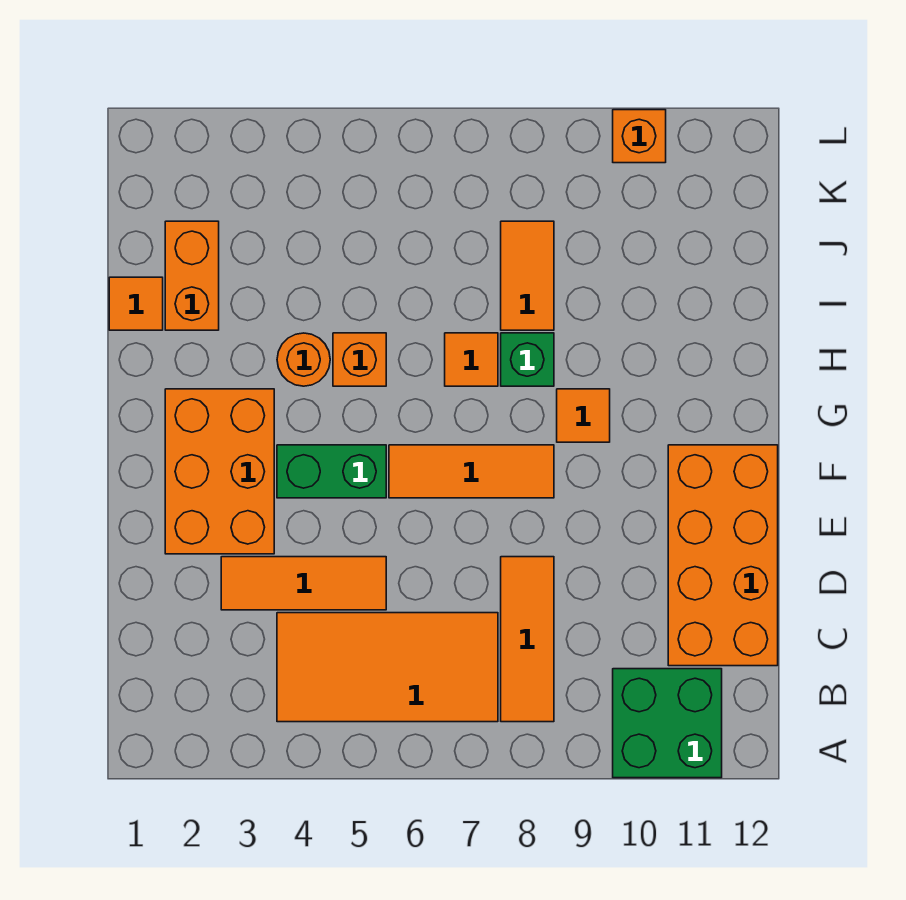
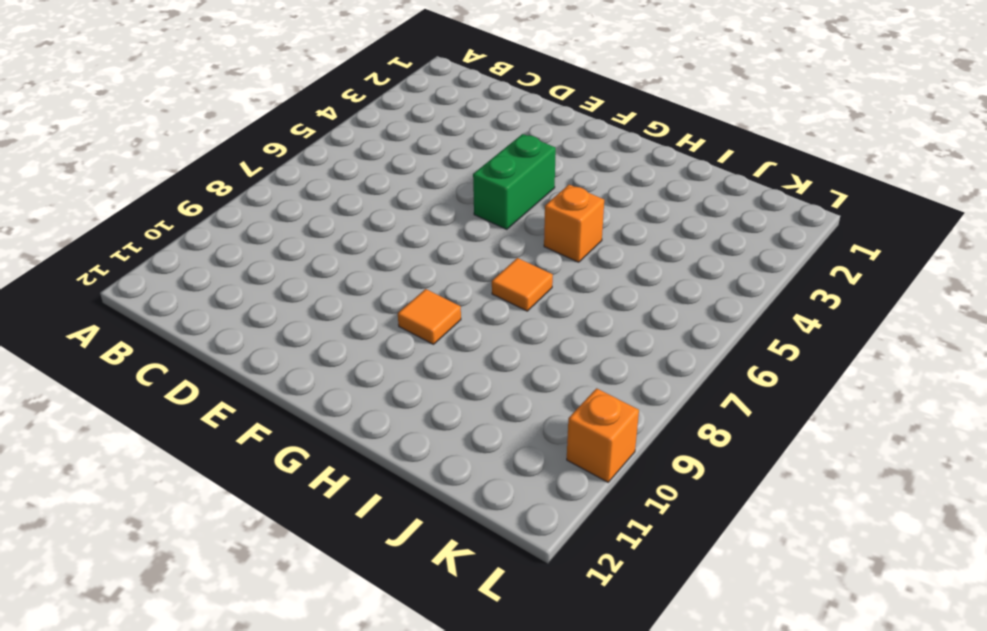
none -> green 2x2 brick [613,669,722,778]
none -> orange 2x4 tile [277,613,498,722]
none -> orange 1x3 tile [501,557,554,722]

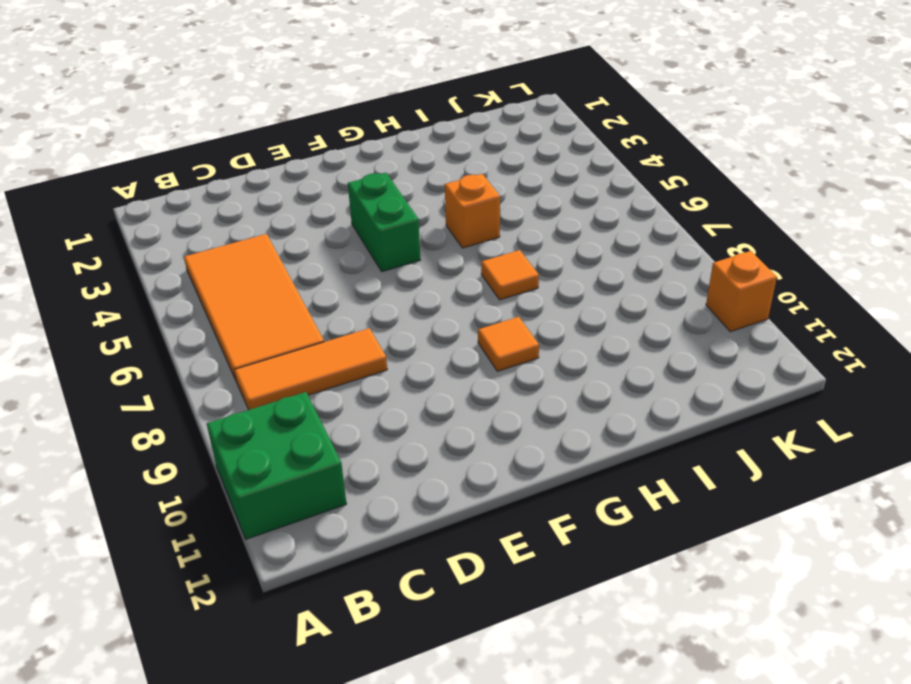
none -> orange 2x4 brick [668,445,778,666]
none -> orange 1x3 tile [221,557,386,610]
none -> orange 2x3 brick [165,389,274,554]

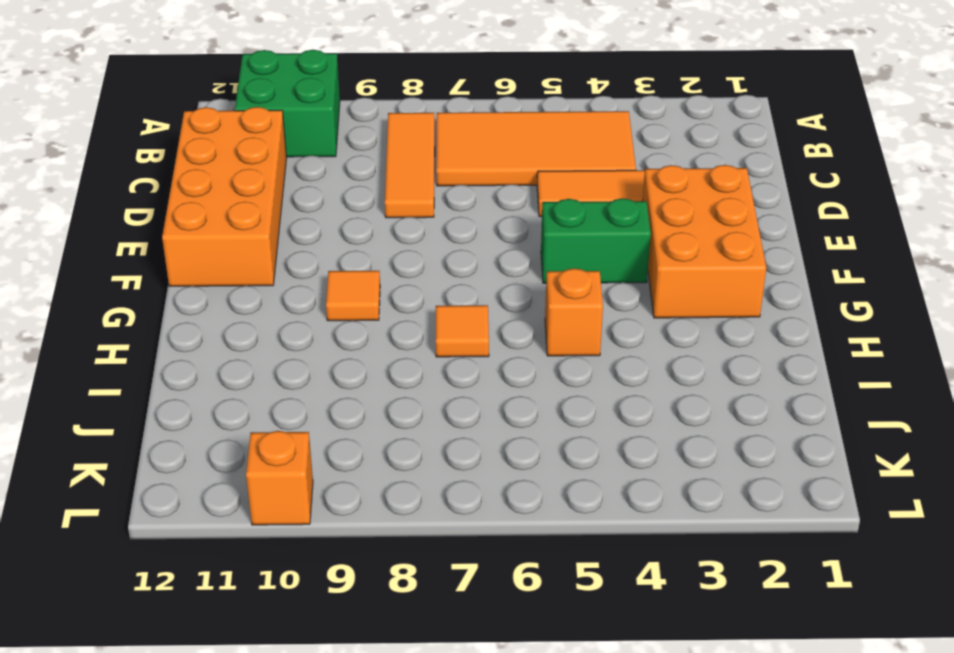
none -> orange 1x3 tile [389,445,554,498]
none -> orange 1x1 round brick [277,333,330,386]
none -> green 1x1 brick [501,333,554,386]

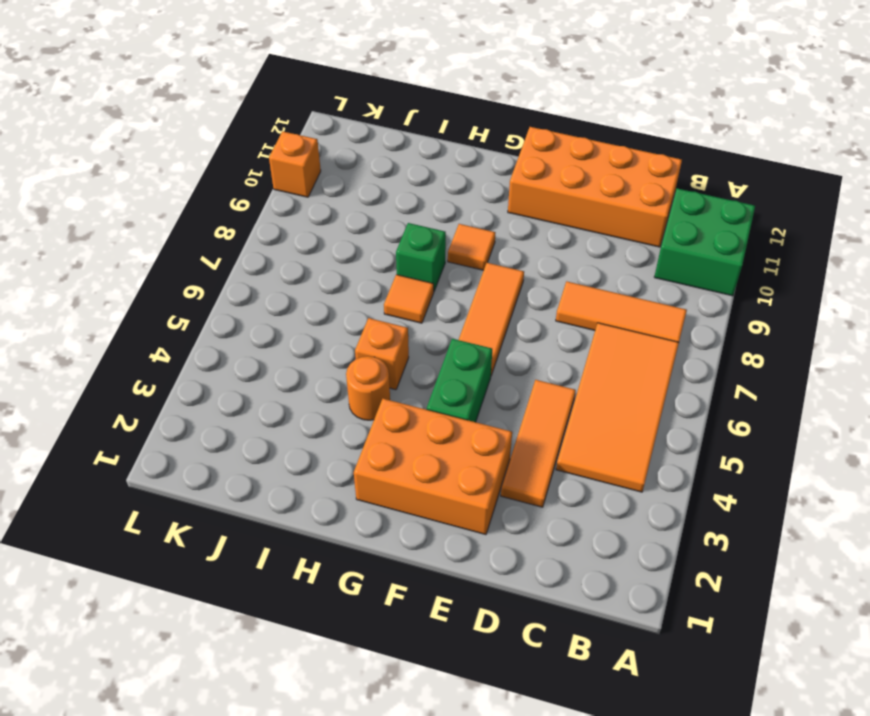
none -> orange 1x1 tile [109,277,163,330]
none -> orange 1x2 brick [165,221,219,330]
none -> orange 1x2 tile [501,221,554,330]

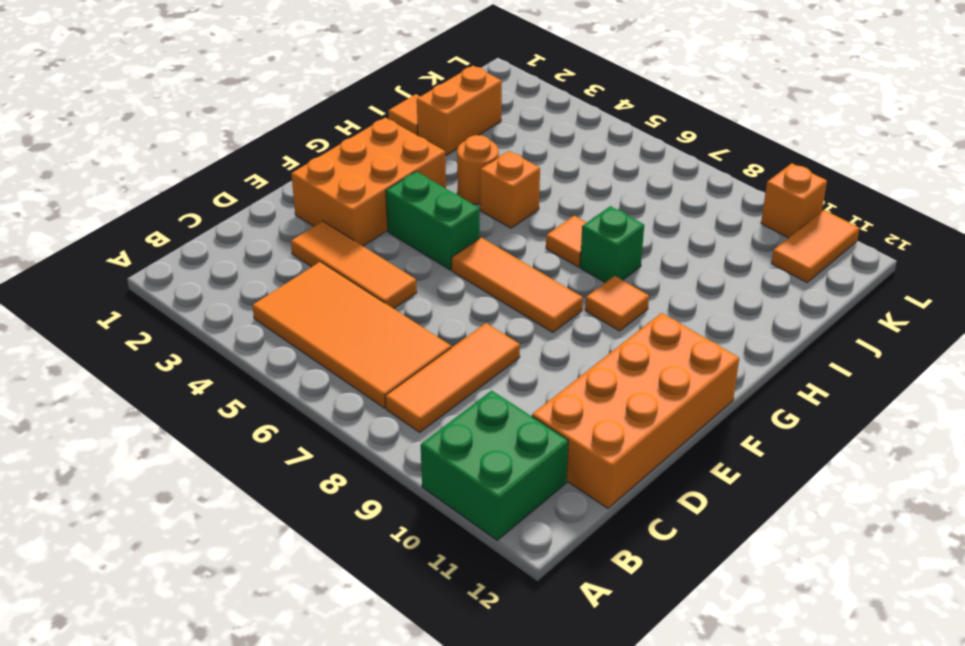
orange 1x2 tile [771,210,860,282] -> orange 1x2 tile moved to [501,221,554,330]

